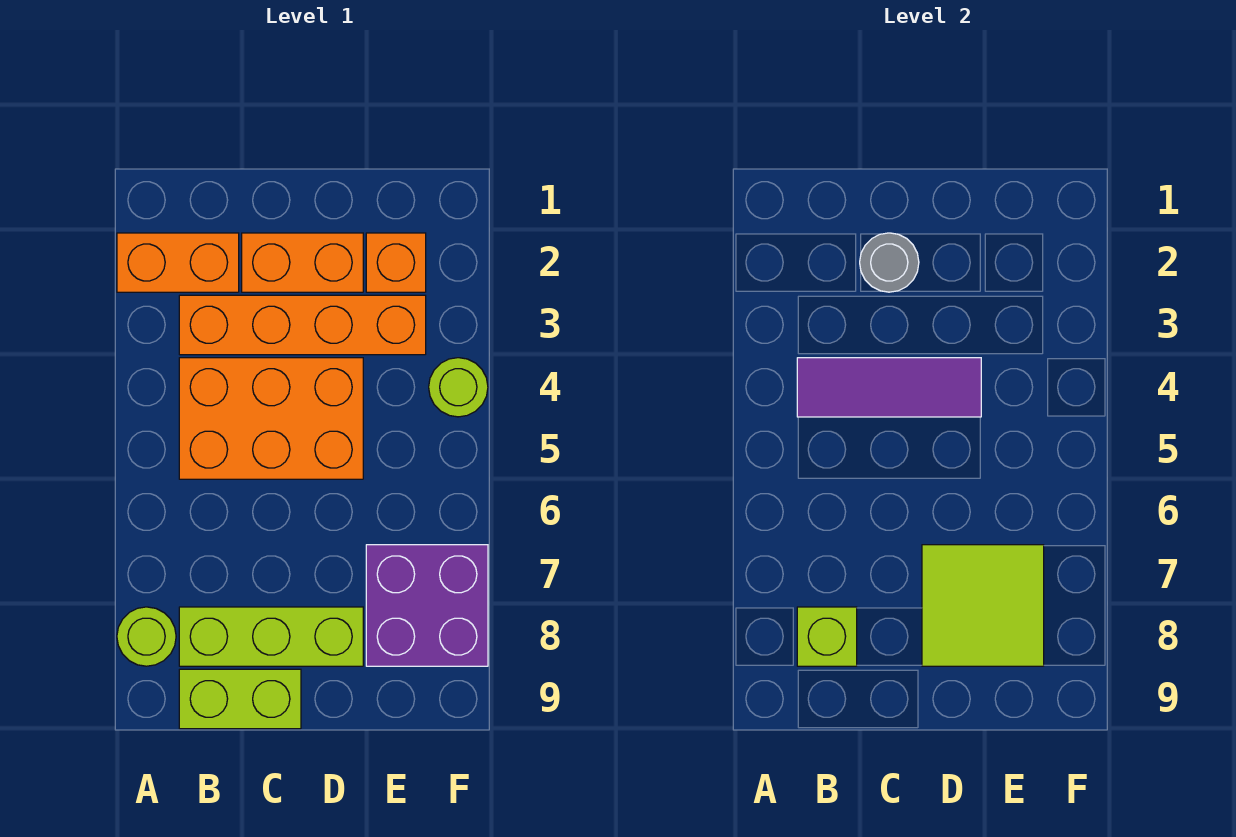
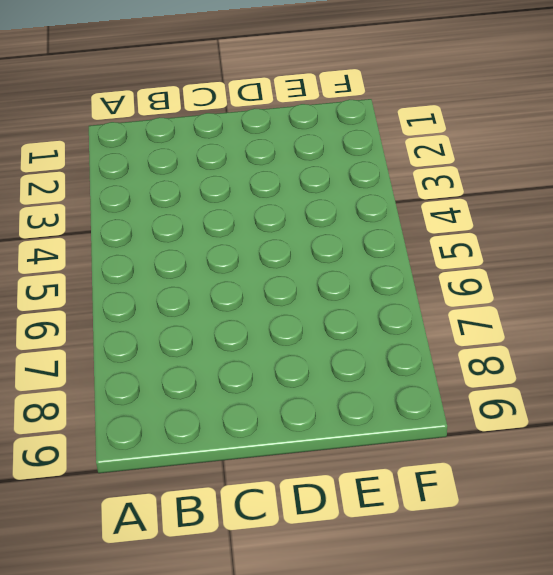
none -> orange 1x2 brick [117,233,239,292]
none -> lime 1x1 round brick [117,607,176,666]
none -> orange 1x4 brick [179,295,426,355]

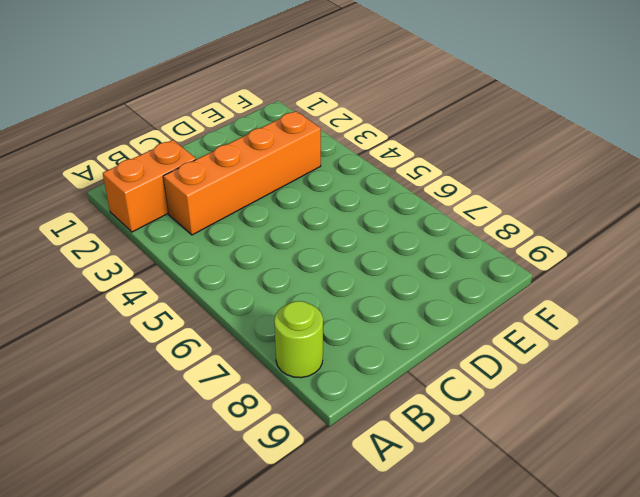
none -> orange 2x3 brick [179,358,363,479]
none -> lime 1x3 brick [179,607,363,666]
none -> lime 1x2 brick [179,669,301,729]

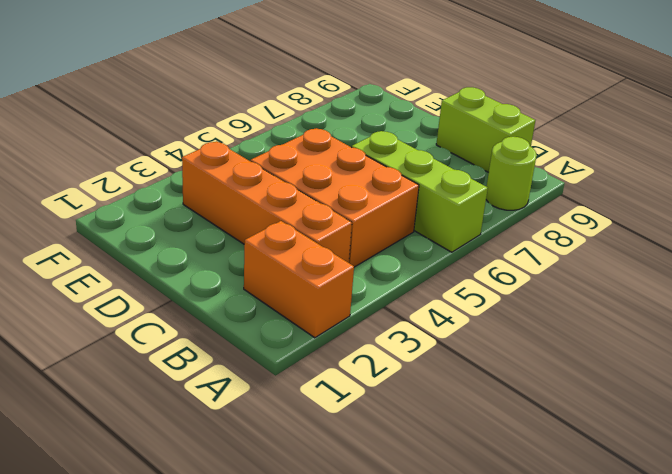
lime 1x3 brick [351,131,488,252] -> lime 1x3 brick moved to [179,607,363,666]
none -> orange 1x2 brick [242,233,363,292]
none -> orange 1x1 brick [366,233,426,292]
none -> purple 2x2 brick [366,545,488,666]

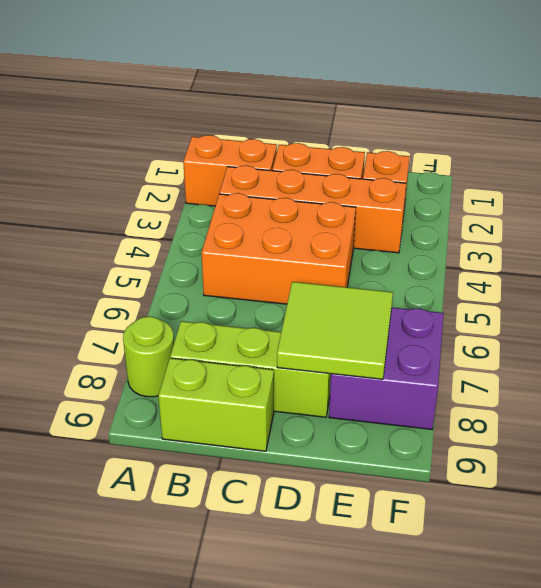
none -> lime 1x1 round brick [429,358,488,417]
none -> purple 1x3 tile [797,358,981,417]
none -> lime 1x1 brick [797,607,857,666]

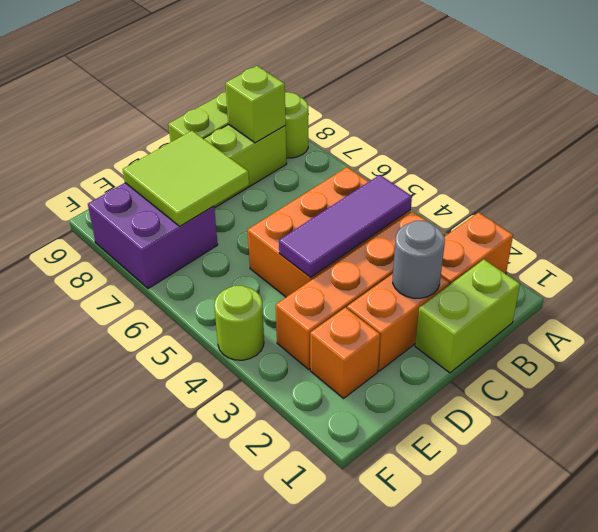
lime 1x2 brick [415,259,520,373] -> none

